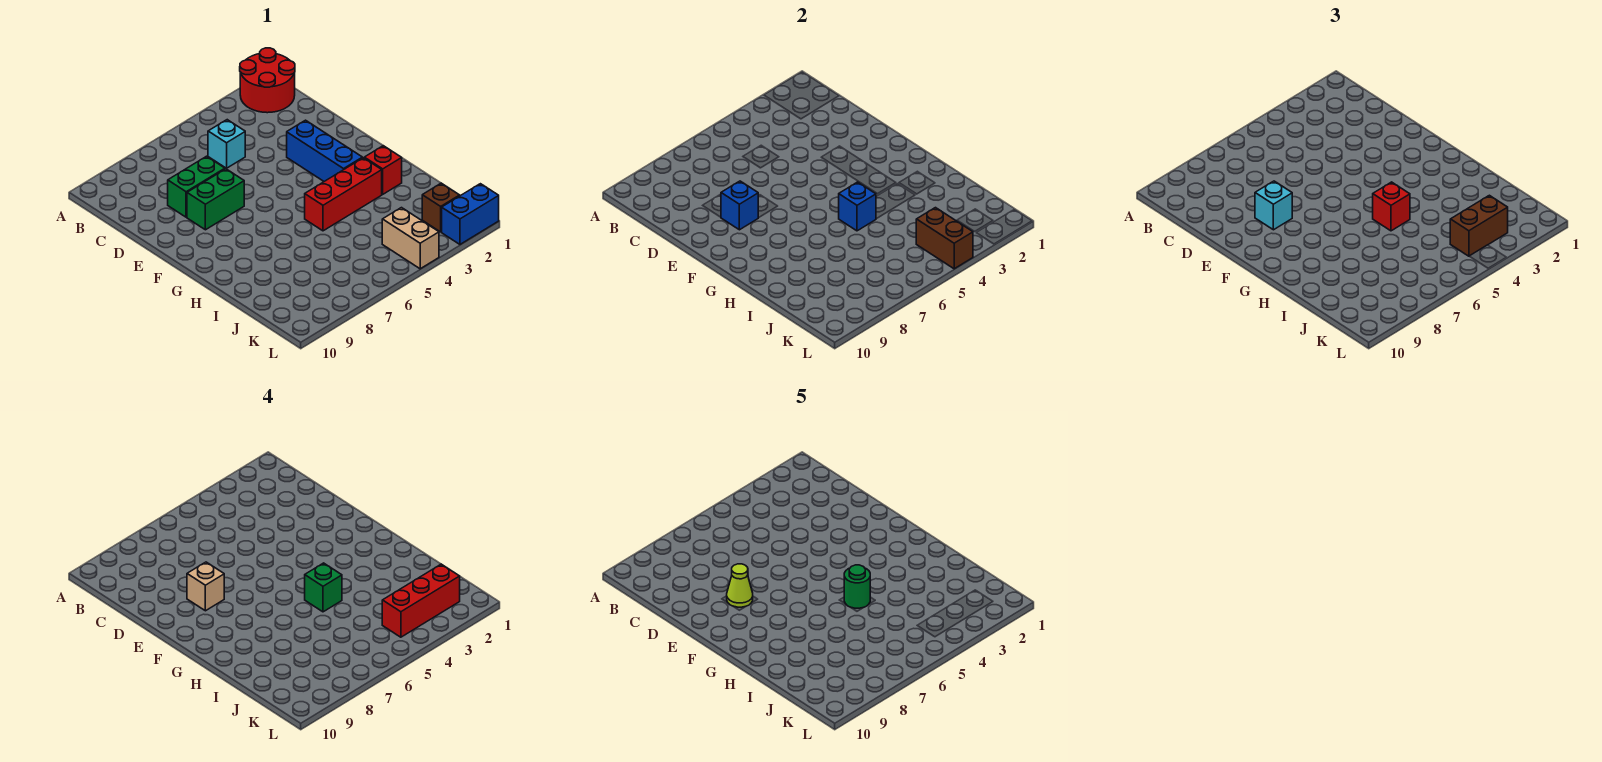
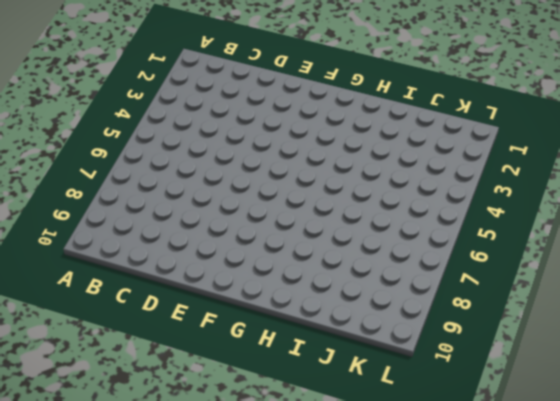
none -> red 2x2 round brick [240,48,295,113]
none -> cyan 1x1 brick [208,120,245,168]
none -> green 1x2 brick [168,156,225,217]

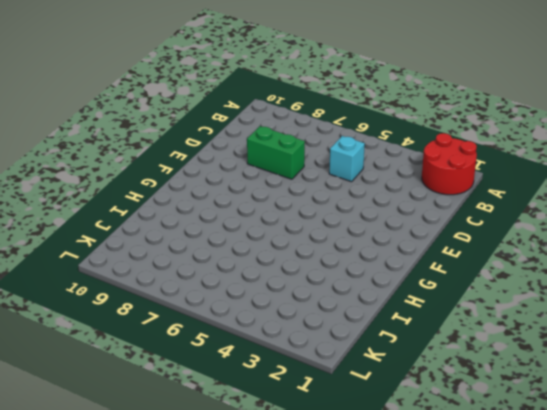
none -> blue 1x3 brick [287,120,362,181]
none -> green 1x2 brick [187,169,244,230]
none -> red 1x1 brick [364,146,402,194]

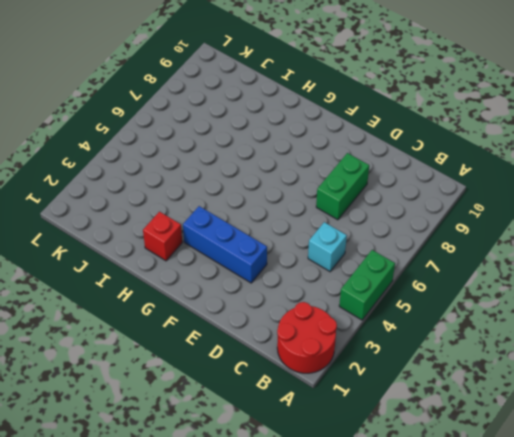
green 1x2 brick [339,250,395,320] -> green 1x2 brick moved to [187,169,244,230]
none -> red 1x3 brick [305,158,382,231]
none -> brown 1x1 brick [422,183,460,232]
none -> tan 1x2 brick [382,208,439,269]

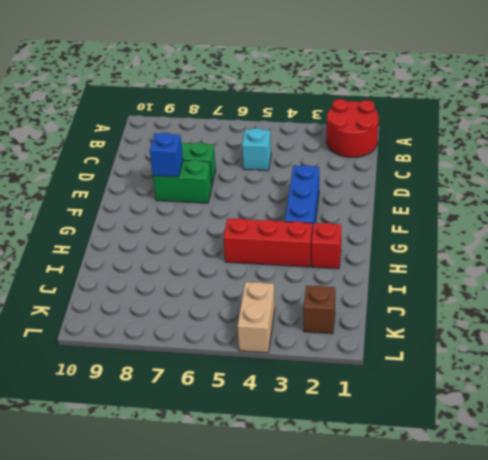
none -> blue 1x2 brick [442,184,499,244]
none -> blue 1x1 brick [839,182,876,231]
none -> brown 1x2 brick [916,208,973,269]

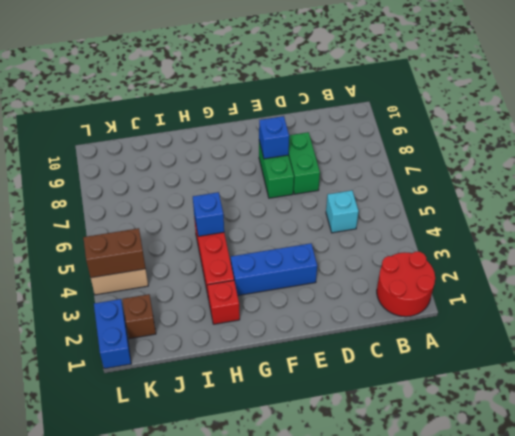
none -> cyan 1x1 brick [1255,181,1292,230]
none -> red 1x1 brick [1373,182,1410,231]
none -> brown 1x2 brick [1450,195,1508,256]

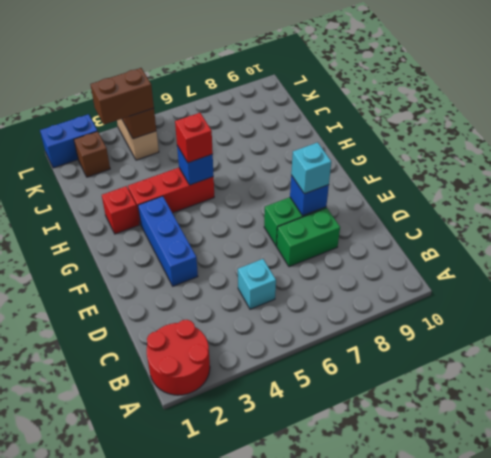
none -> tan 1x1 brick [187,562,224,611]
none -> green 1x1 brick [305,563,342,612]
none -> red 1x3 brick [382,564,460,637]

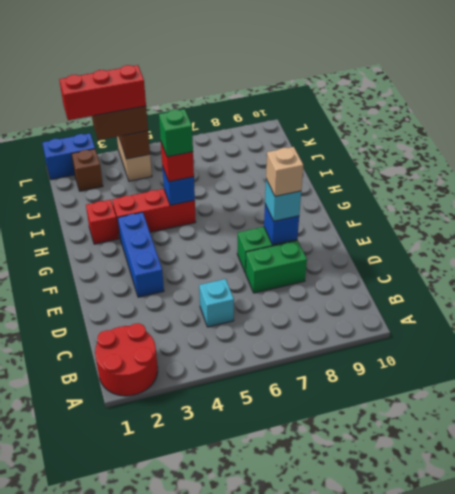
none -> lime 1x1 cone [727,564,753,607]
none -> green 1x1 round brick [844,565,870,608]

